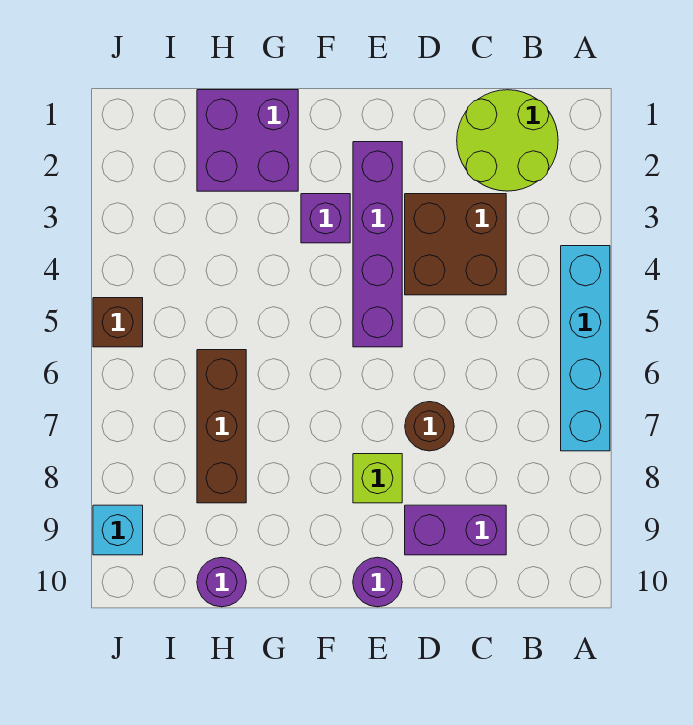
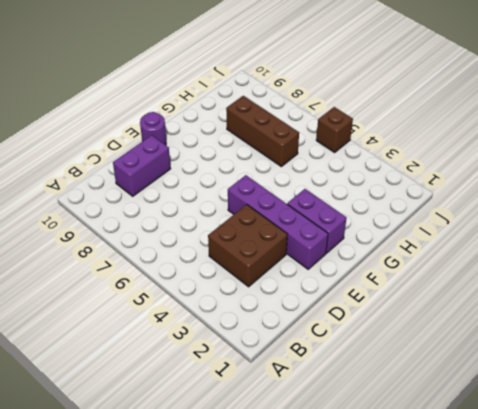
purple 1x2 brick [287,189,346,253] -> purple 1x1 brick [301,194,350,243]
none -> cyan 1x4 brick [561,246,610,451]
none -> lime 2x2 round brick [457,90,558,191]
none -> brown 1x1 round brick [405,402,454,451]

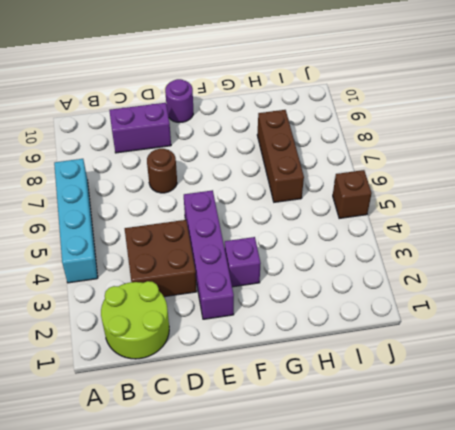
none -> lime 1x1 brick [353,454,402,503]
none -> purple 2x2 brick [197,90,298,191]
none -> purple 1x1 round brick [197,557,246,607]

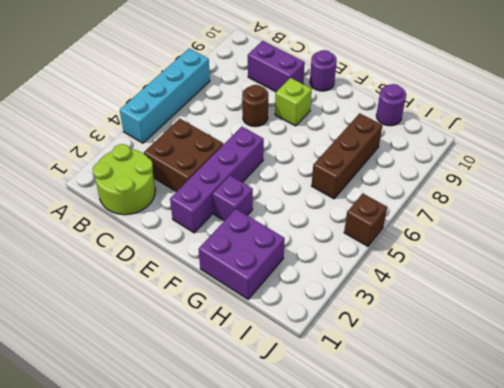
none -> cyan 1x1 brick [93,505,143,555]

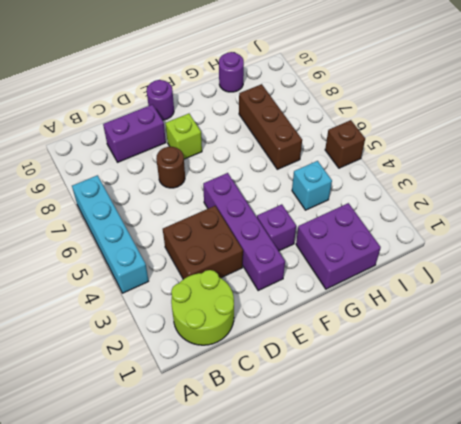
cyan 1x1 brick [292,161,332,210] -> cyan 1x1 brick moved to [93,505,143,555]

